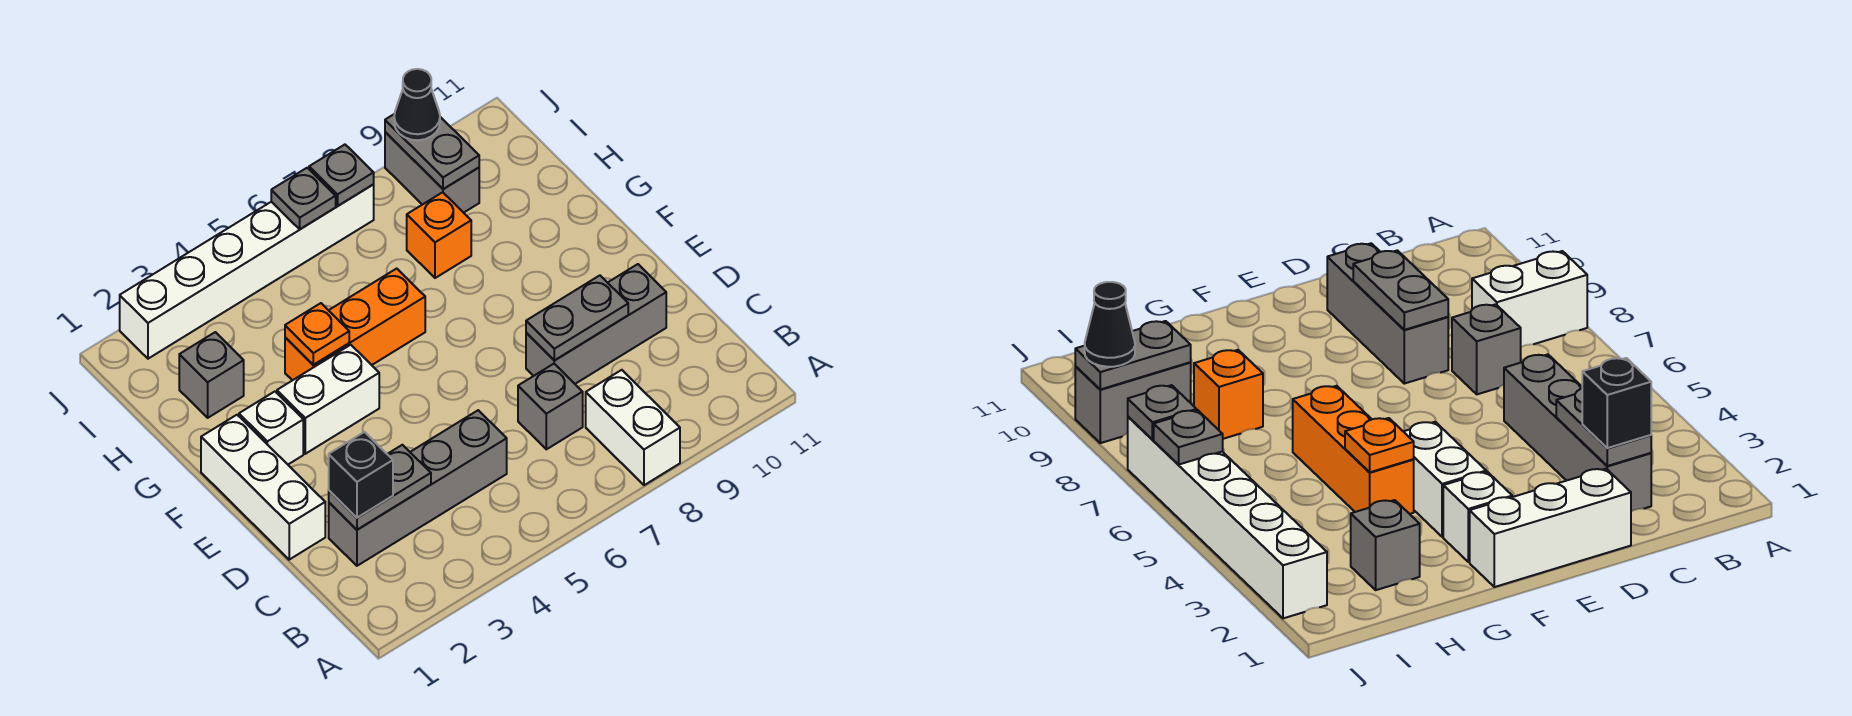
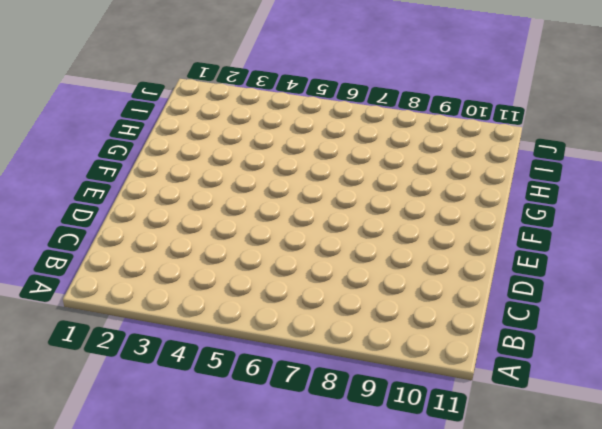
none -> white 1x2 brick [586,370,680,485]
none -> grey 1x4 brick [329,410,507,566]
none -> grey 1x1 brick [518,364,583,449]

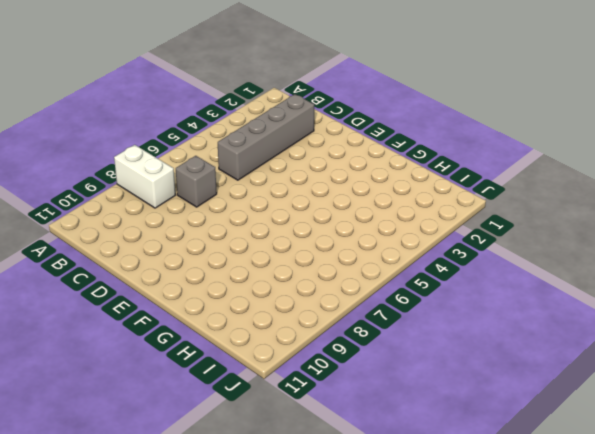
none -> white 1x3 brick [201,415,325,560]
none -> grey 1x3 brick [526,264,666,384]
none -> white 1x1 brick [239,392,303,464]

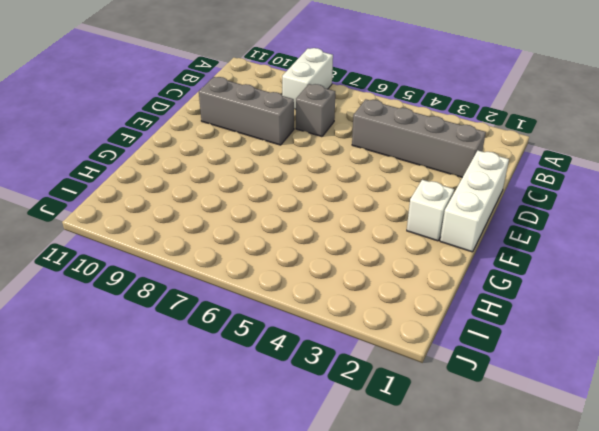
none -> white 1x2 brick [277,345,379,454]
none -> orange 1x3 brick [285,269,425,380]
none -> grey 1x1 brick [179,332,244,418]

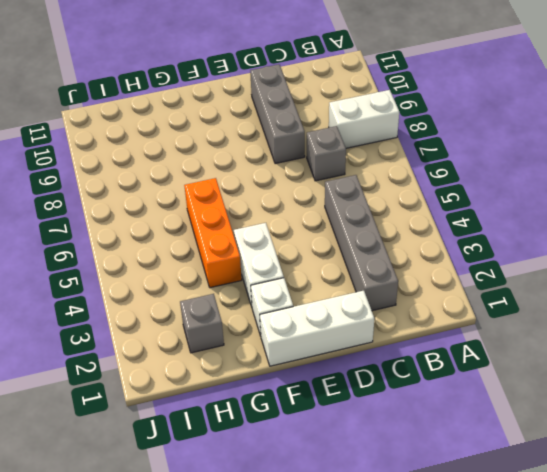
none -> orange 1x1 brick [407,192,471,278]
none -> grey 1x2 brick [385,132,479,213]
none -> white 1x6 brick [120,185,374,359]

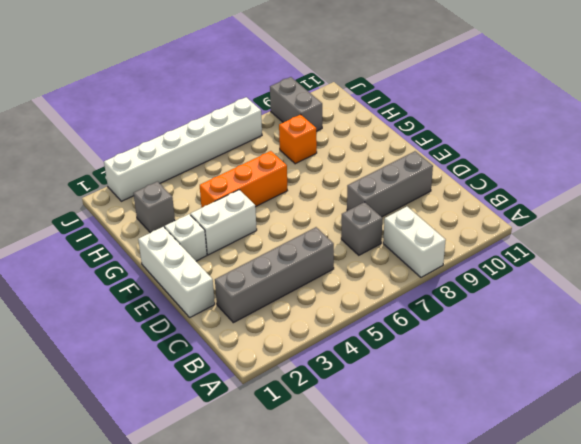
none -> grey 1x2 plate [329,445,431,530]
none -> grey 1x2 plate [526,276,628,361]
none -> orange 1x1 plate [285,303,349,365]

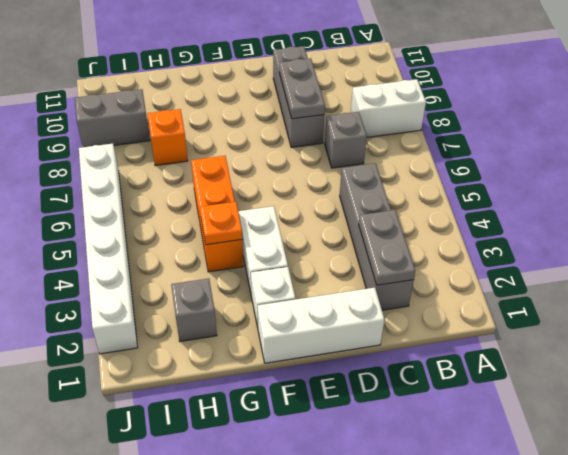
none -> grey 1x2 plate [385,114,479,189]
none -> grey 1x1 plate [271,168,336,229]
none -> grey 1x1 plate [309,145,374,206]

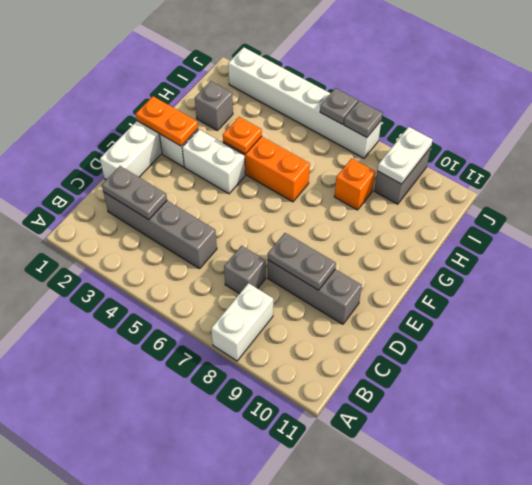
orange 1x2 plate [136,96,198,146] -> none
white 1x2 plate [377,127,433,184] -> grey 1x2 plate [385,114,479,189]
none -> black 1x1 brick [329,432,393,518]
none -> black 1x1 cone [394,69,440,140]

